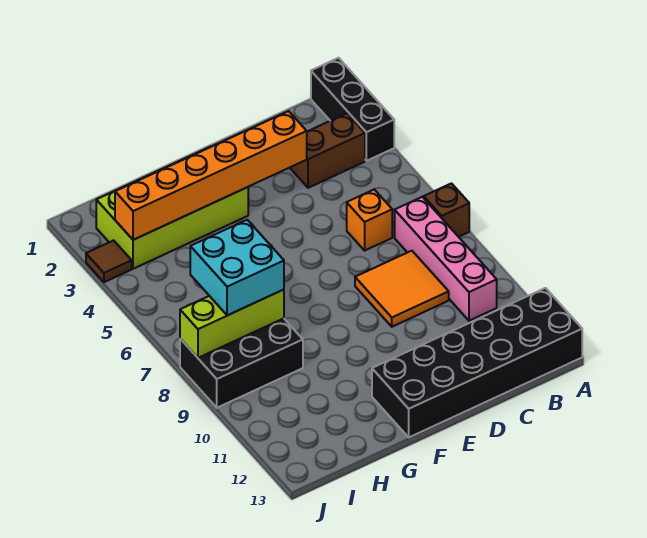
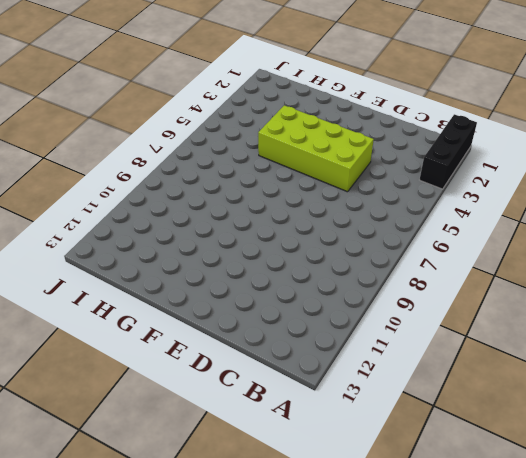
lime 2x4 brick [258,105,374,192] -> lime 2x4 brick moved to [96,146,248,269]
none -> brown 1x1 brick [424,183,469,237]
none -> black 2x6 brick [372,288,582,437]
none -> brown 1x2 brick [290,113,365,188]

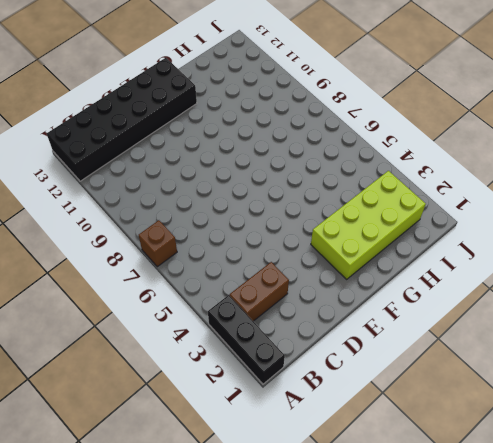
none -> pink 1x4 brick [395,197,497,321]
none -> orange 1x1 brick [347,189,392,250]
none -> orange 2x2 tile [355,251,449,327]

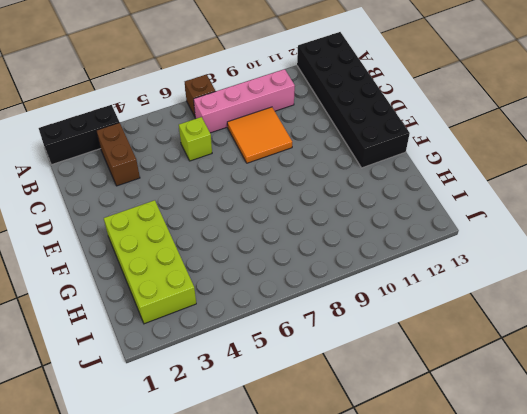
lime 1x1 brick [179,117,212,161] -> orange 1x1 brick [347,189,392,250]
none -> black 2x3 brick [180,318,303,408]
none -> brown 1x1 tile [86,240,132,282]
none -> orange 1x6 brick [115,111,307,240]

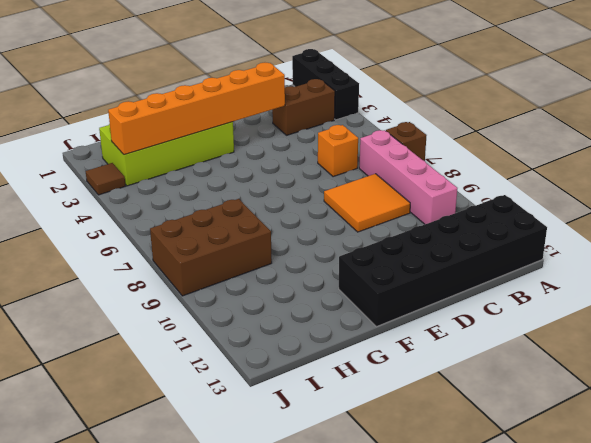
brown 2x3 brick [150,199,272,296] -> black 2x3 brick [180,318,303,408]
none -> lime 1x3 brick [180,290,284,358]
none -> cyan 2x2 brick [190,220,284,315]

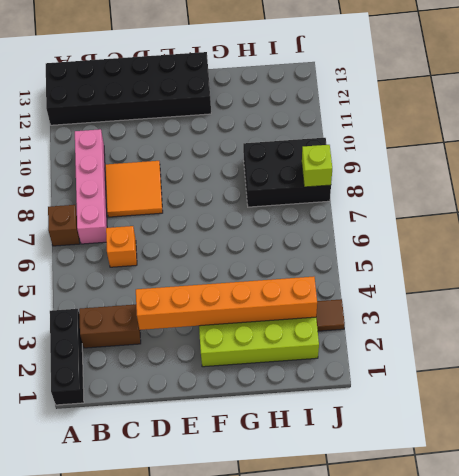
lime 1x1 brick [302,145,332,187] -> lime 1x3 brick [180,290,284,358]
none -> cyan 2x2 brick [190,220,284,315]

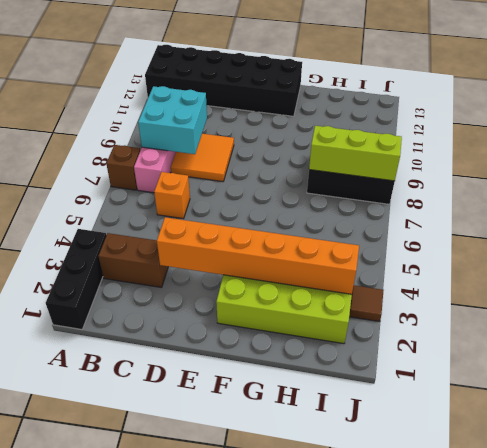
cyan 2x2 brick [138,86,207,154] -> cyan 2x2 brick moved to [190,220,284,315]

